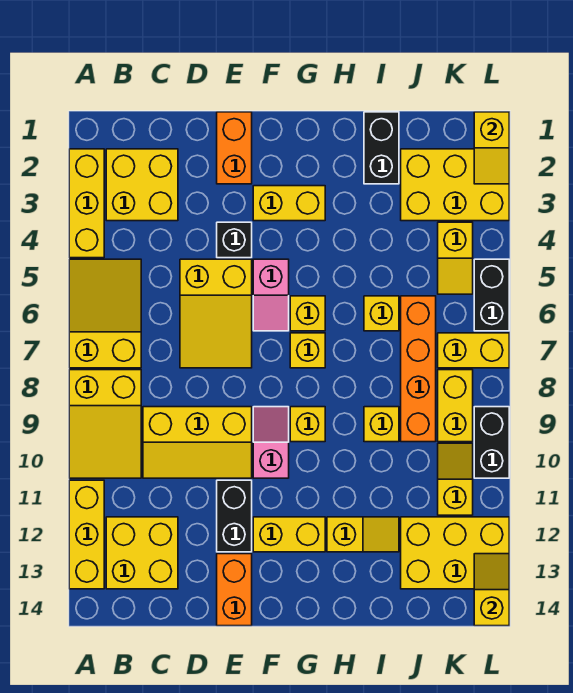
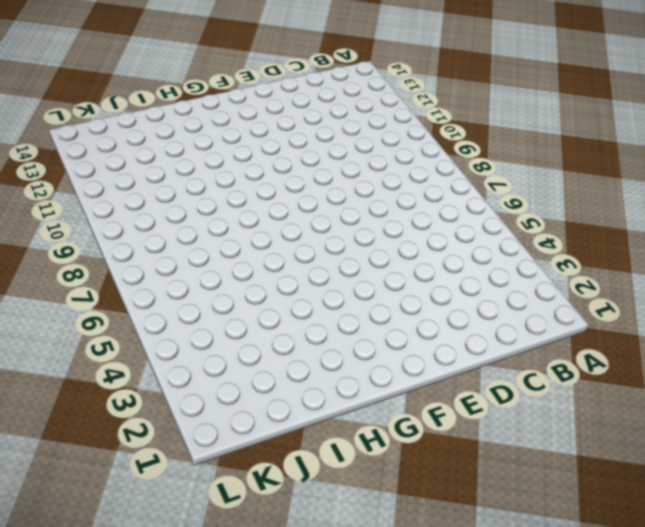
none -> yellow 1x3 brick [69,149,104,258]
none -> yellow 2x3 slope [69,259,141,368]
none -> yellow 2x3 slope [69,370,141,478]
none -> yellow 1x3 brick [69,480,104,589]

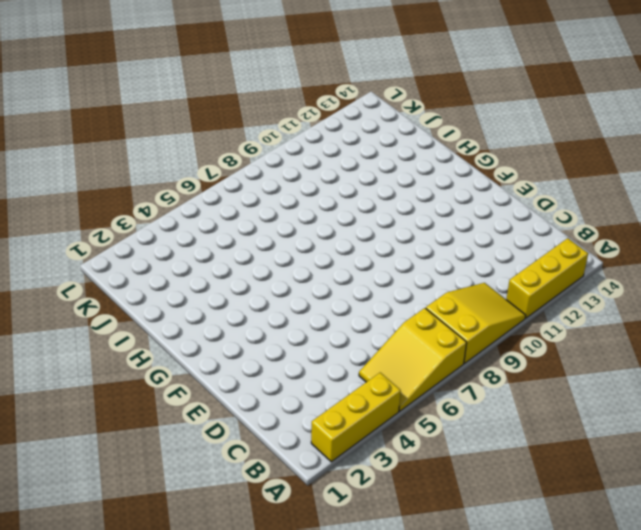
none -> yellow 2x2 brick [106,149,178,221]
none -> yellow 2x2 brick [106,517,178,589]
none -> yellow 2x3 slope [143,407,252,478]
none -> yellow 2x3 slope [180,259,252,368]

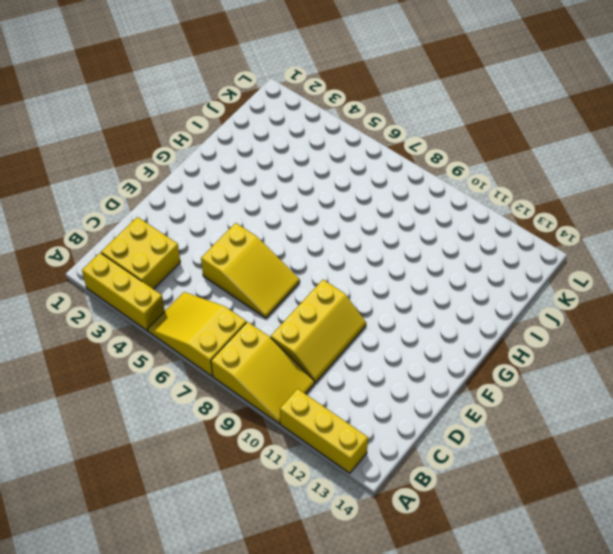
none -> yellow 2x2 brick [106,517,178,589]
none -> orange 1x2 brick [217,112,252,184]
none -> black 1x1 brick [217,222,252,258]
none -> black 1x2 brick [217,480,252,552]

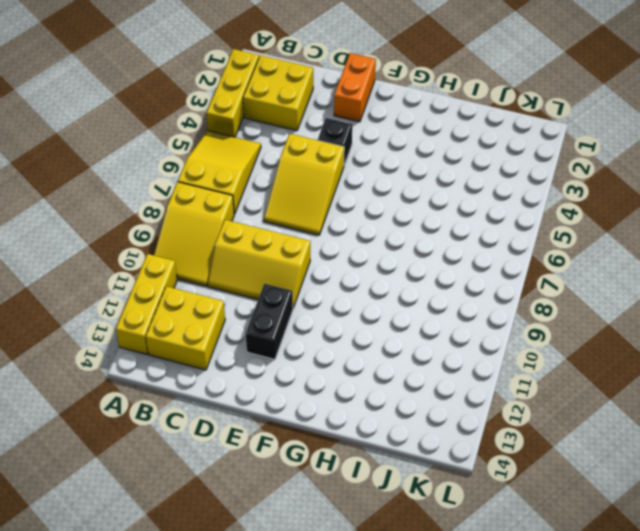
none -> orange 1x2 brick [217,554,252,626]
none -> yellow 1x2 brick [253,186,325,221]
none -> pink 1x2 slope [253,259,289,331]
none -> pink 1x2 slope [253,407,289,478]

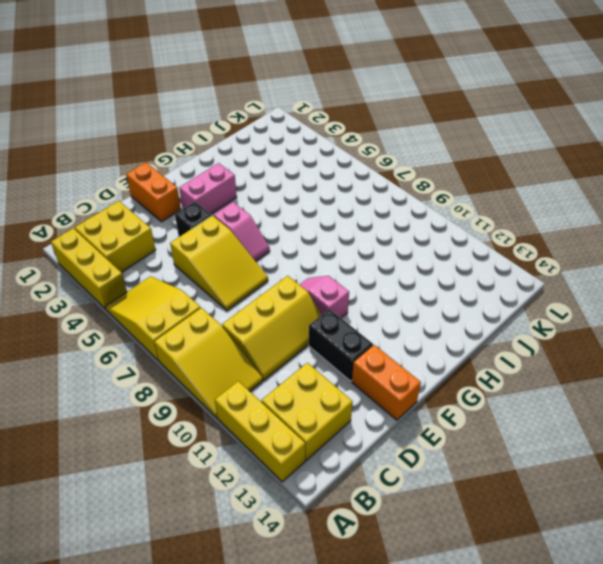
pink 1x2 brick [179,163,237,214] -> yellow 1x2 brick [253,186,325,221]
none -> yellow 1x2 brick [253,517,325,552]
none -> yellow 1x1 brick [290,296,325,331]
none -> yellow 1x1 brick [290,333,325,368]
none -> yellow 1x1 brick [290,407,325,442]

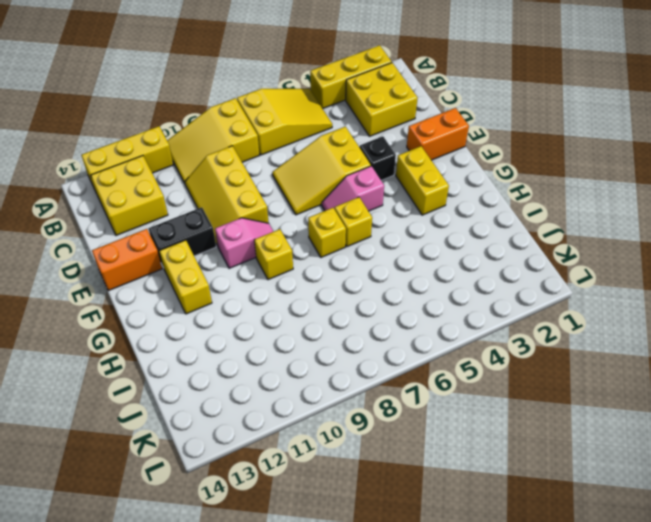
none -> yellow 1x2 slope [327,517,399,552]
none -> black 1x2 brick [364,112,399,184]
none -> yellow 1x1 brick [364,296,399,331]
none -> yellow 1x1 brick [364,407,399,442]

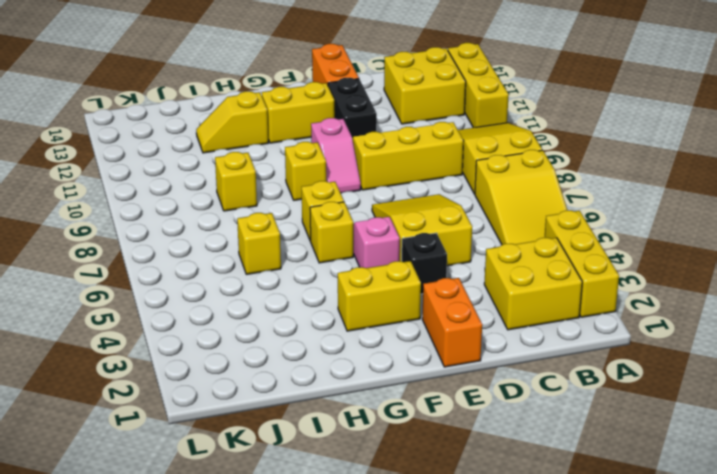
none -> black 1x2 brick [364,112,399,184]
none -> yellow 2x3 brick [401,149,509,221]
none -> orange 1x4 brick [401,296,436,442]
none -> yellow 2x3 brick [401,517,509,589]

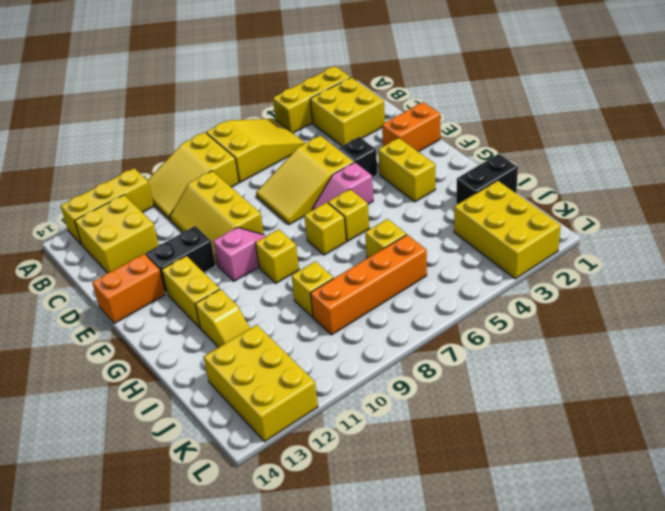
none -> yellow 1x2 slope [438,222,473,294]
none -> yellow 1x2 brick [438,333,509,368]
none -> yellow 1x2 brick [438,370,473,442]
none -> yellow 1x2 slope [438,443,473,515]

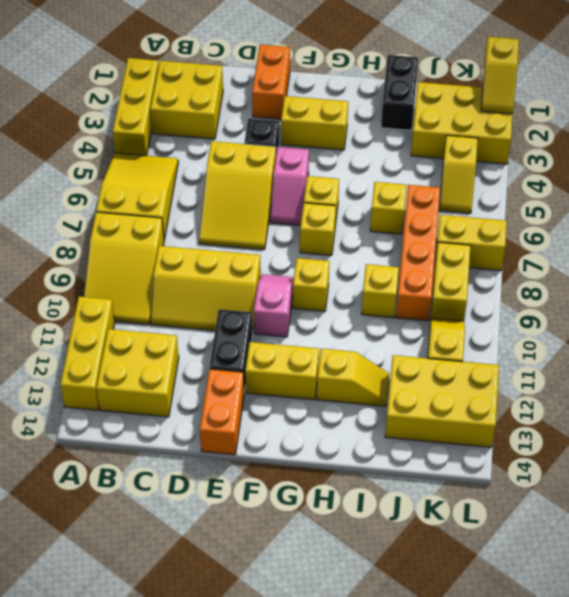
none -> black 1x2 brick [474,259,509,331]
none -> black 1x2 brick [474,407,509,478]
none -> yellow 1x2 slope [474,554,509,626]

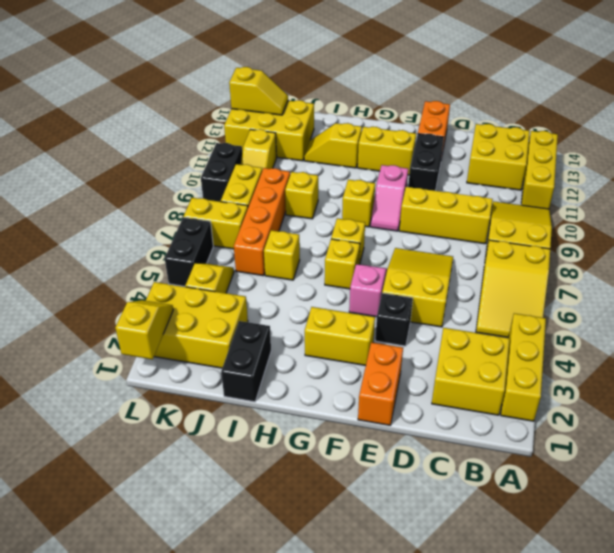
yellow 1x2 slope [229,67,288,115] -> yellow 1x2 slope turned to [474,554,509,626]

